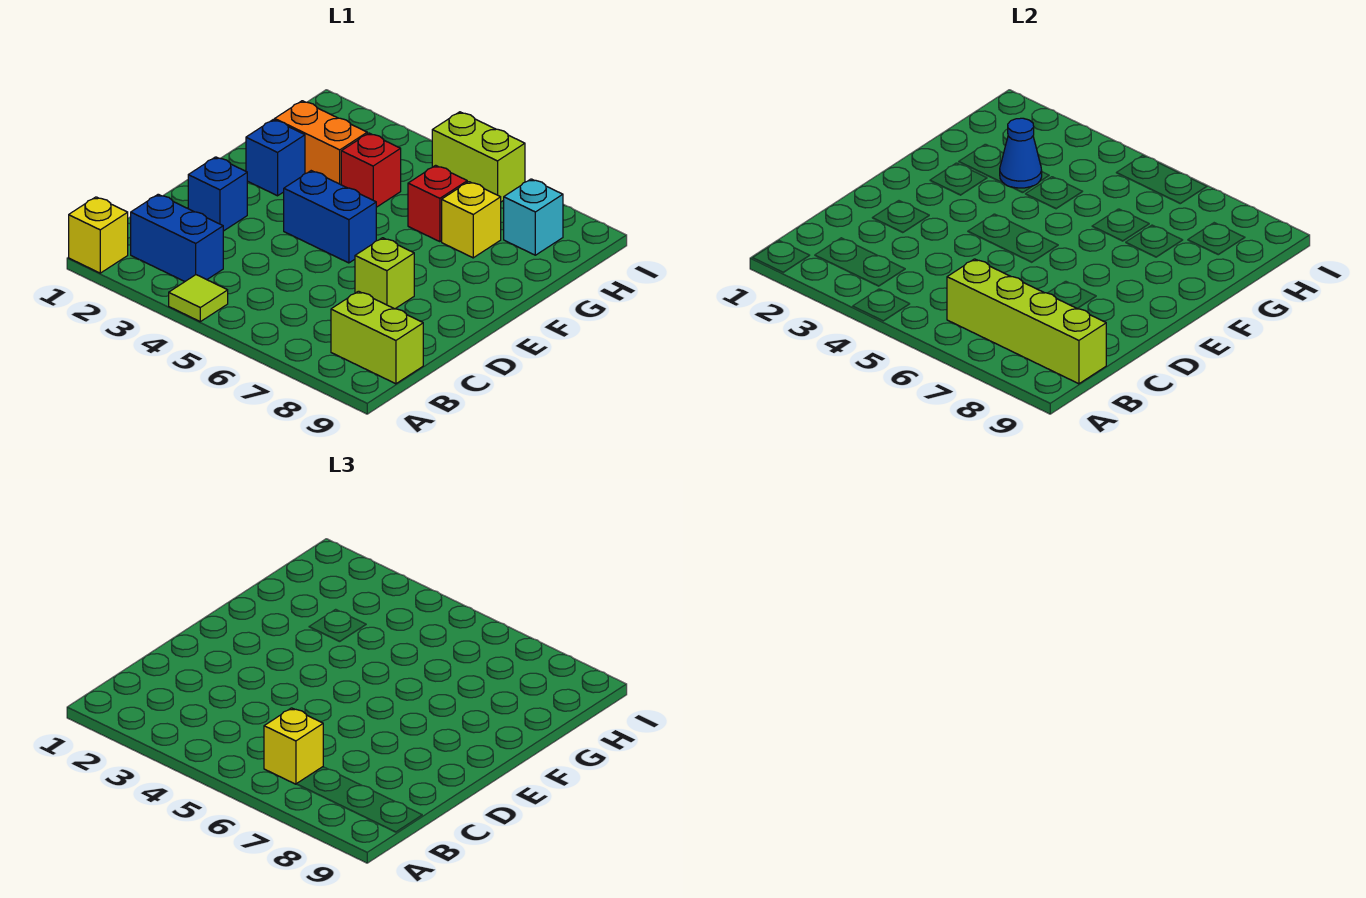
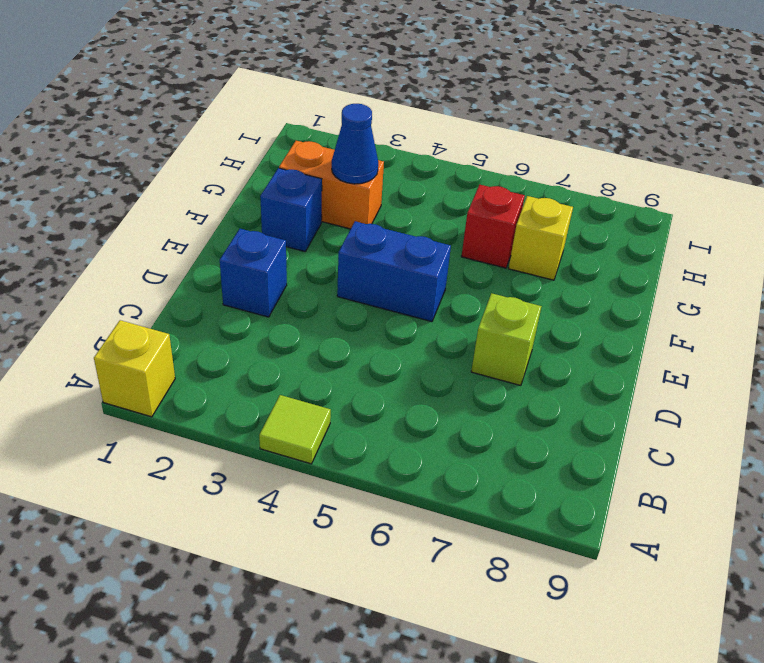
none -> blue 1x2 brick [131,194,223,281]
none -> lime 1x2 brick [331,291,423,384]
none -> red 1x1 brick [341,133,401,207]

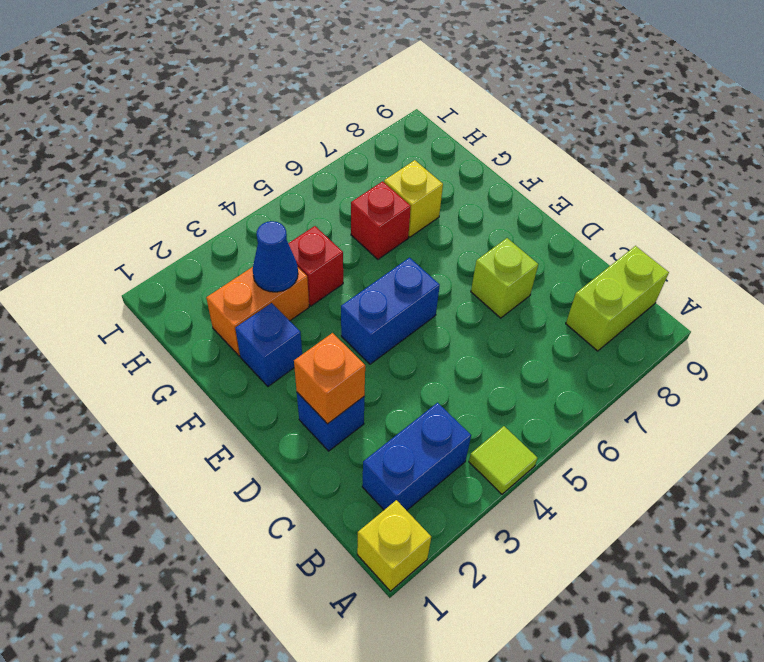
orange 1x1 brick [294,333,365,424] -> none
none -> cyan 1x1 brick [504,179,563,255]
none -> lime 1x2 brick [432,112,525,202]
none -> lime 1x4 brick [947,259,1106,384]

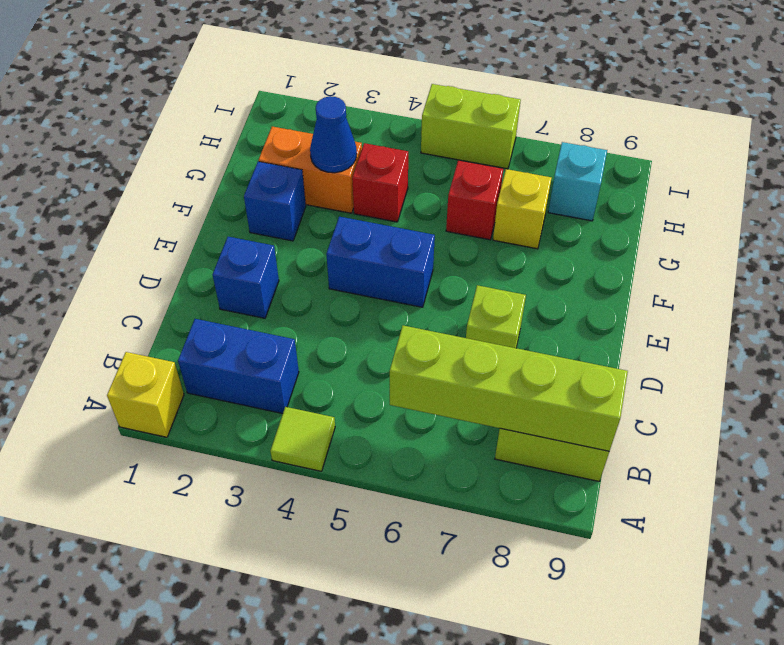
none -> yellow 1x1 brick [264,708,323,784]

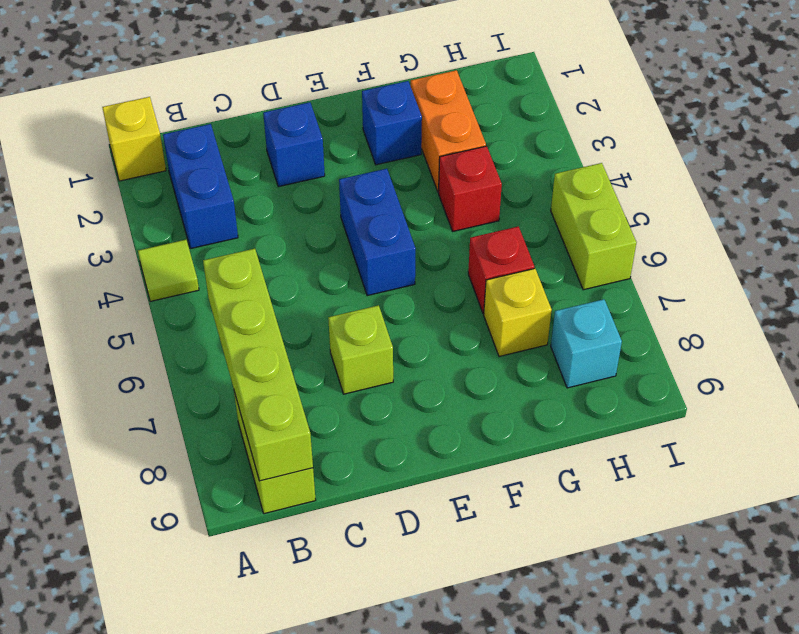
none -> blue 1x1 cone [1000,118,1042,188]
none -> yellow 1x1 brick [264,708,323,784]

